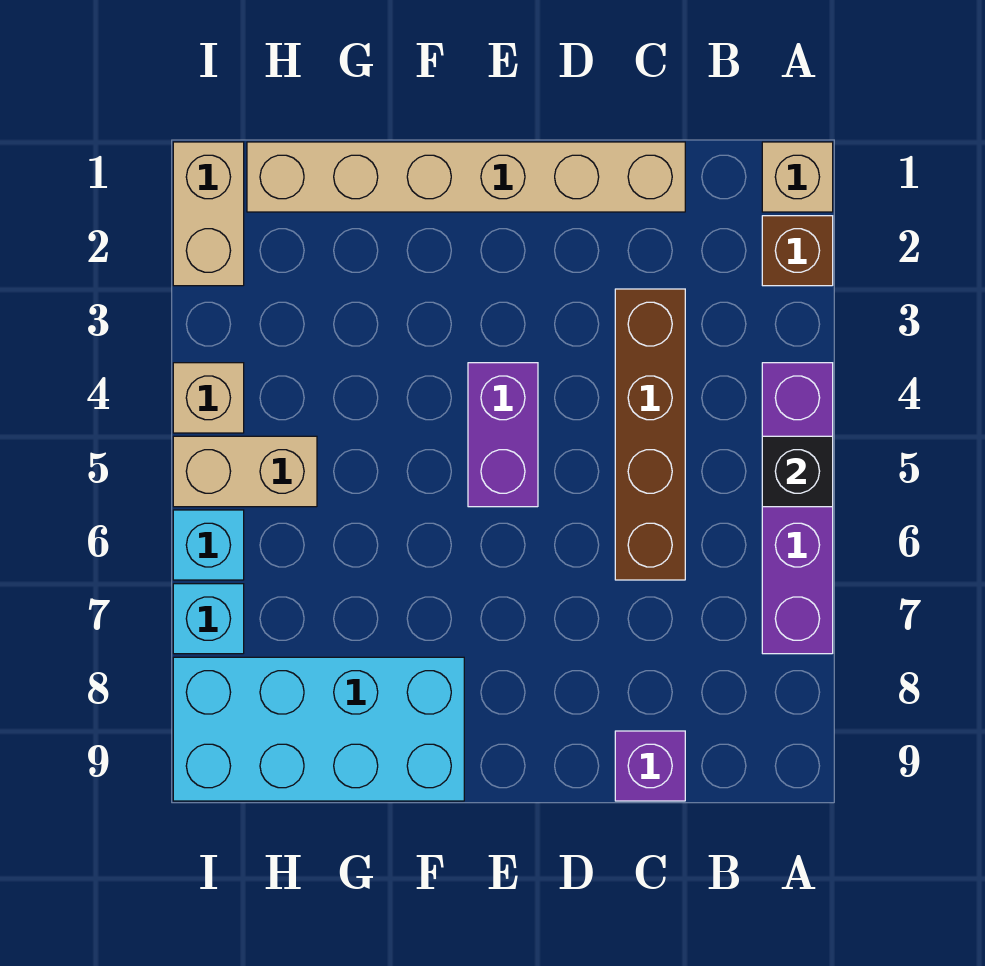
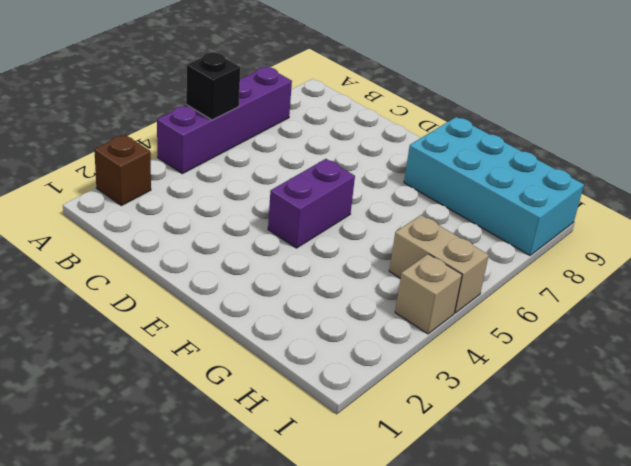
none -> tan 1x1 brick [762,142,833,212]
none -> tan 1x6 brick [247,142,685,212]
none -> brown 1x4 brick [615,289,685,580]

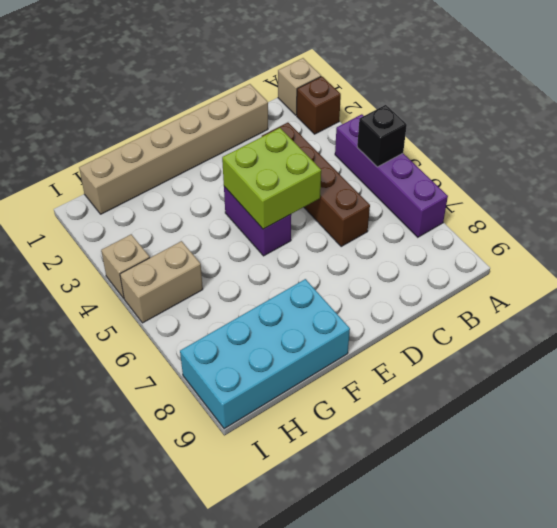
lime 2x2 brick [222,128,321,229] -> none
none -> purple 1x1 brick [615,731,685,801]
none -> tan 1x2 brick [173,142,244,286]
none -> cyan 1x1 brick [173,510,244,580]

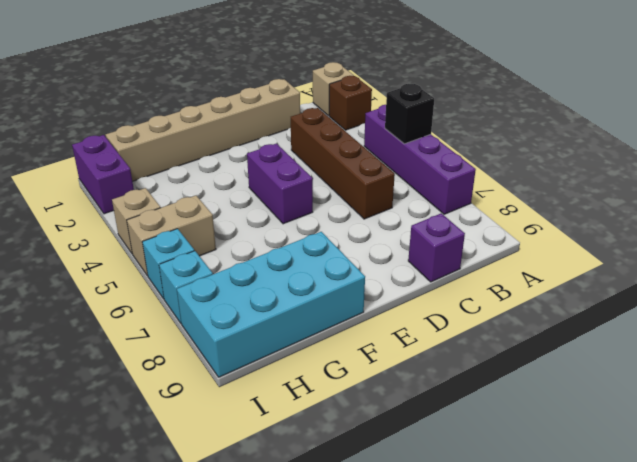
purple 1x2 brick [72,135,134,214] -> tan 1x2 brick [173,142,244,286]

